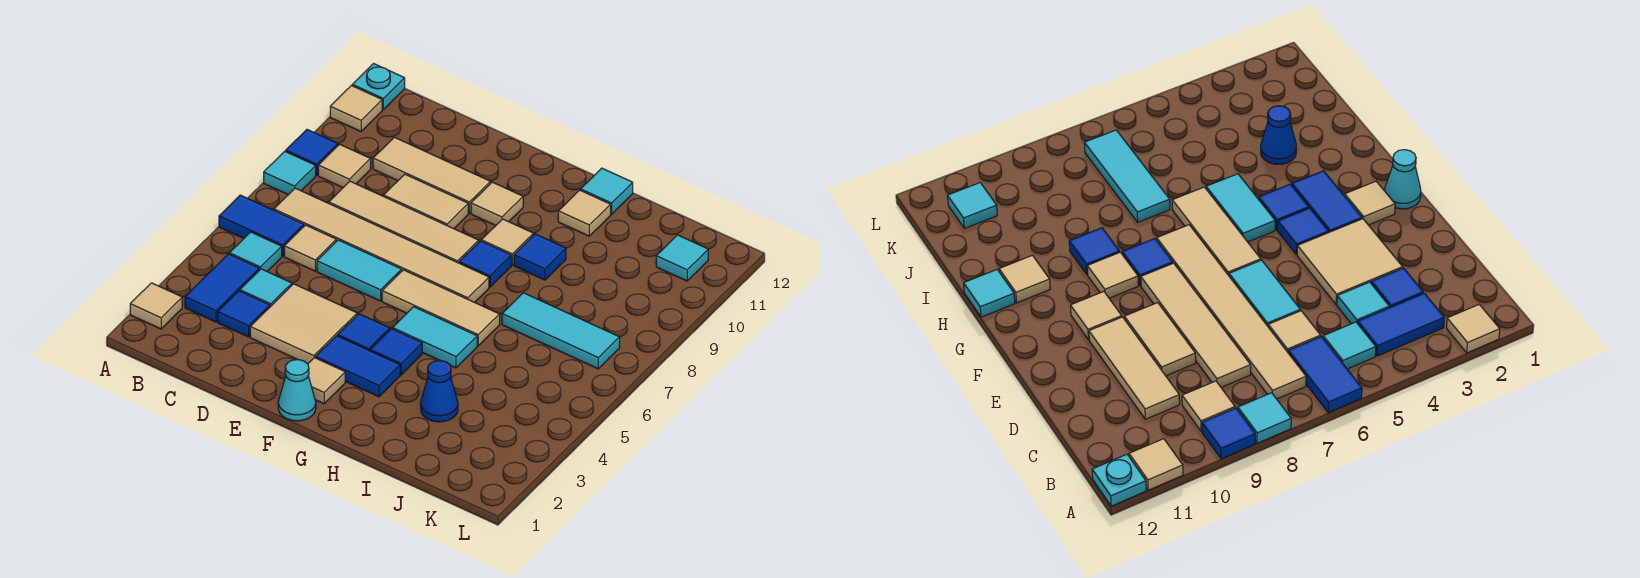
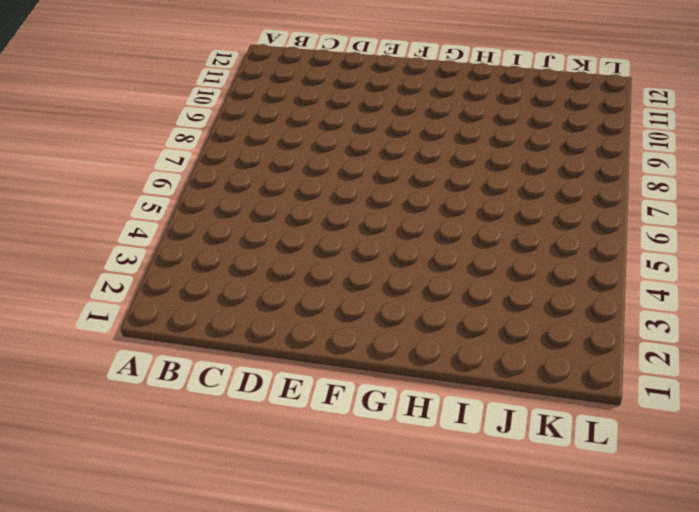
none -> tan 1x1 tile [130,283,182,329]
none -> blue 1x2 tile [219,195,304,256]
none -> cyan 1x1 tile [264,151,316,195]
none -> blue 1x1 tile [286,130,338,175]

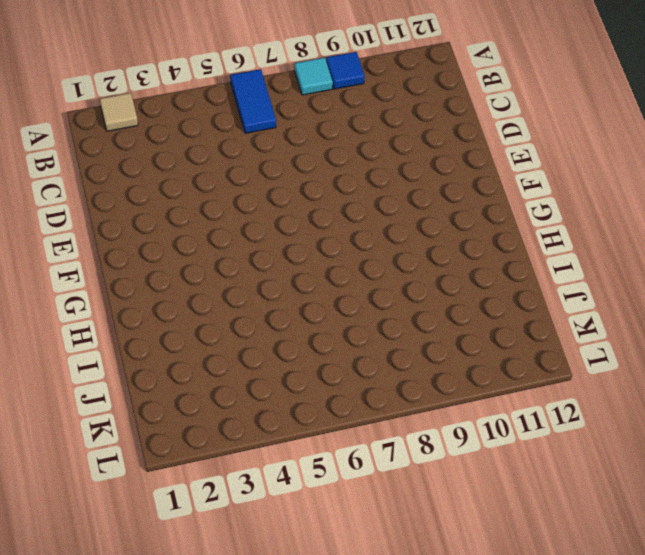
none -> tan 1x1 tile [330,86,382,131]
none -> cyan 1x1 plate [352,64,405,109]
none -> blue 1x2 tile [185,254,259,322]
none -> cyan 1x1 tile [229,232,282,271]

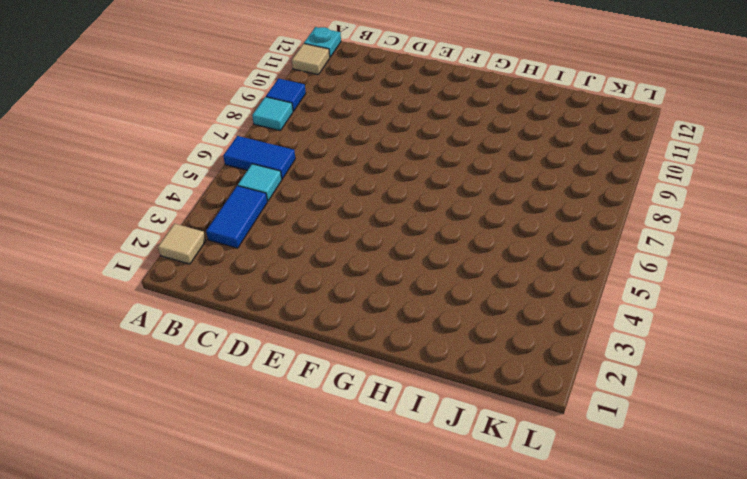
none -> tan 1x6 tile [274,188,489,302]
none -> tan 1x1 tile [318,144,371,187]
none -> blue 1x1 tile [218,291,270,337]
none -> cyan 1x1 tile [240,269,292,307]

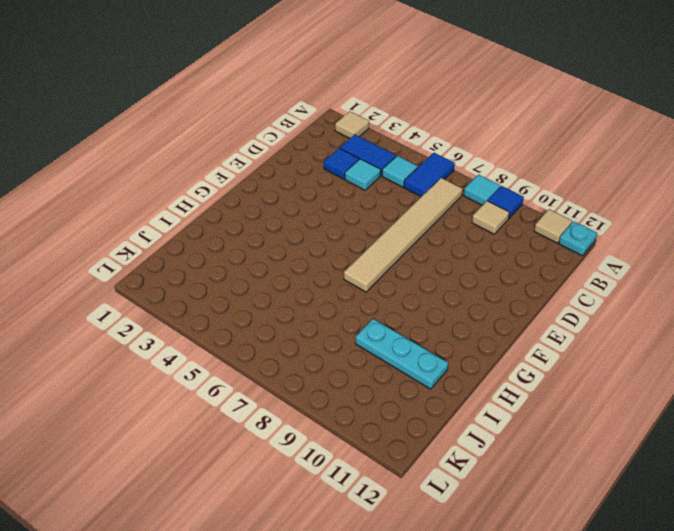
cyan 1x3 plate [355,319,448,389] -> none
none -> tan 1x1 tile [284,225,336,271]
none -> tan 1x4 tile [329,181,479,263]
none -> tan 1x3 tile [373,137,491,213]
none -> tan 2x2 tile [250,284,357,364]

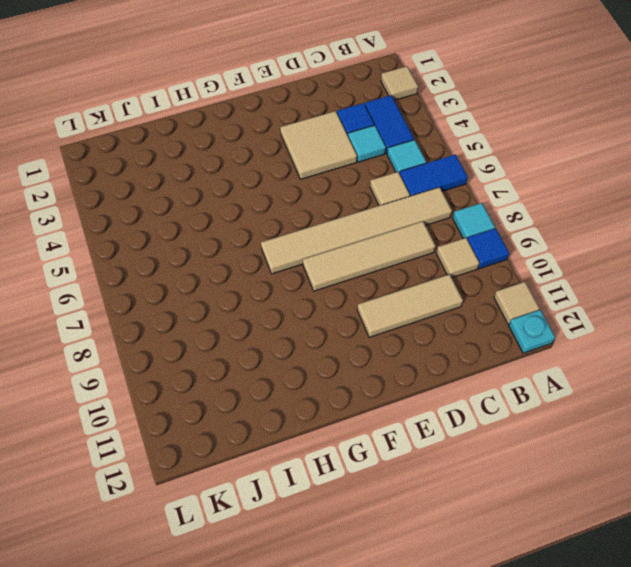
none -> cyan 1x2 tile [317,240,402,301]
none -> tan 1x2 tile [384,174,468,229]
none -> cyan 1x1 cone [278,360,316,421]
none -> tan 1x1 tile [308,358,345,404]

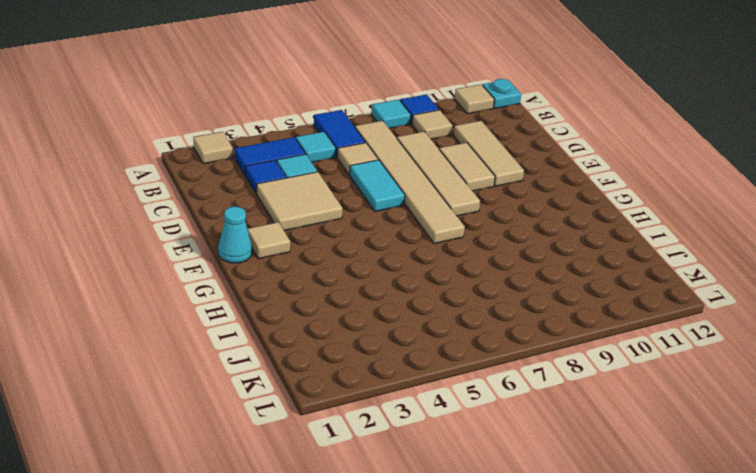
none -> blue 1x2 tile [315,336,400,397]
none -> blue 1x1 tile [338,314,390,351]
none -> tan 1x3 tile [382,270,500,346]
none -> tan 1x1 tile [471,182,523,226]

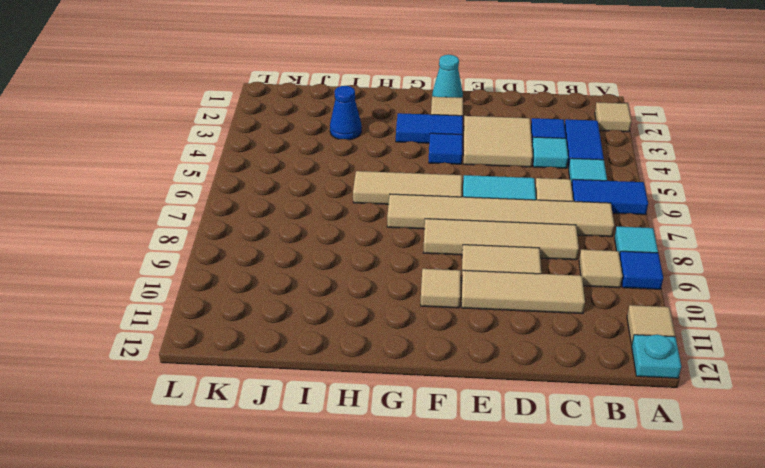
none -> blue 1x1 tile [370,329,422,375]
none -> cyan 1x2 tile [392,307,477,368]
none -> blue 1x1 tile [459,241,511,287]
none -> tan 1x1 tile [481,219,534,265]

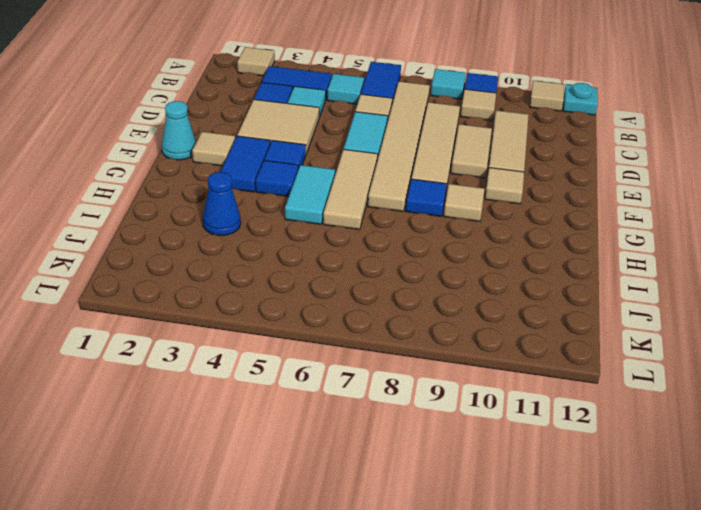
none -> blue 1x1 tile [514,234,566,280]
none -> tan 1x1 tile [558,190,611,236]
none -> cyan 1x1 tile [581,168,633,214]
none -> cyan 1x3 tile [502,293,620,369]

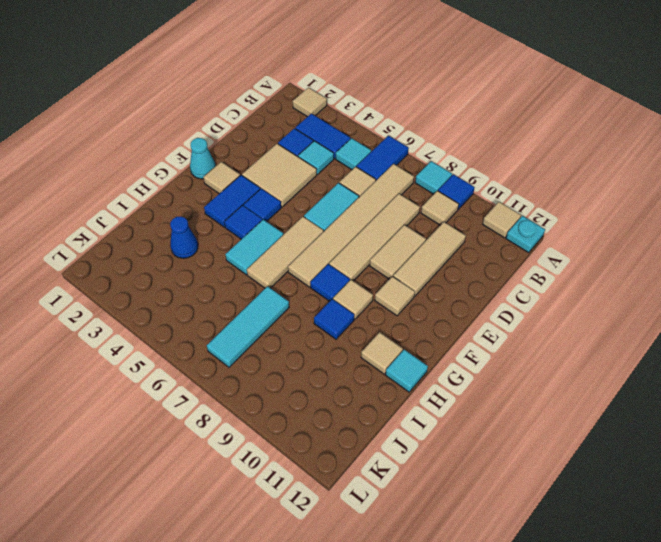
none -> cyan 1x1 tile [656,235,708,281]

